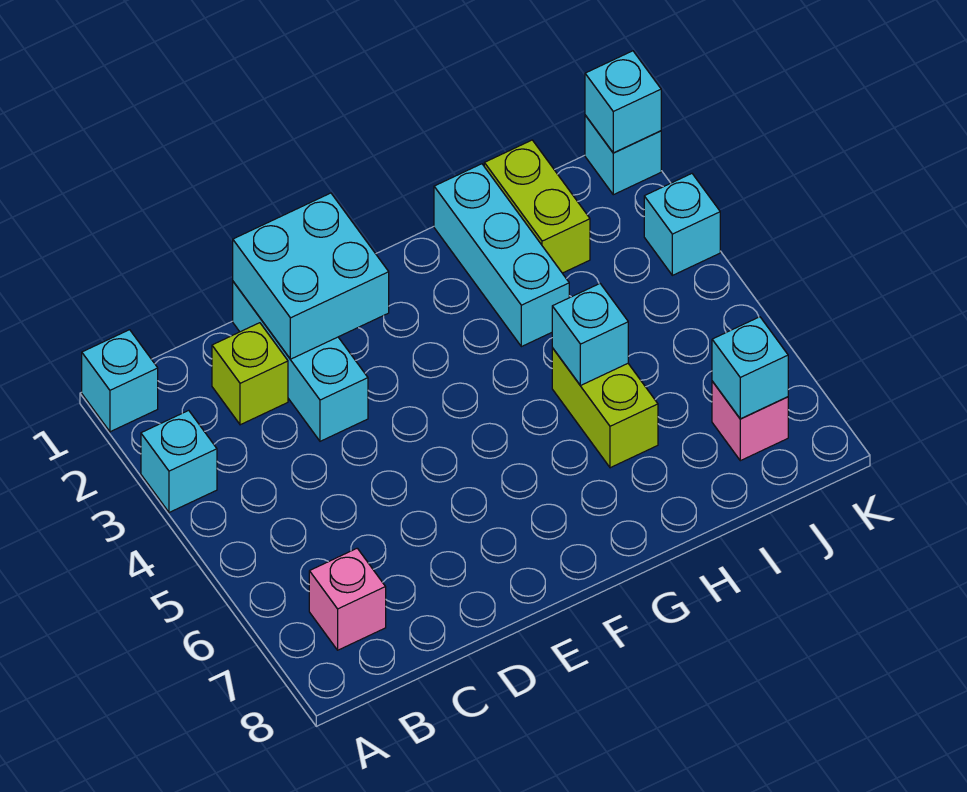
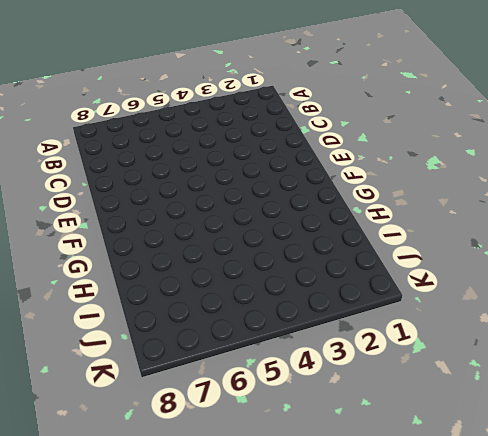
none -> cyan 1x1 brick [82,330,158,432]
none -> cyan 1x1 brick [141,410,217,513]
none -> pink 1x1 brick [309,548,386,650]

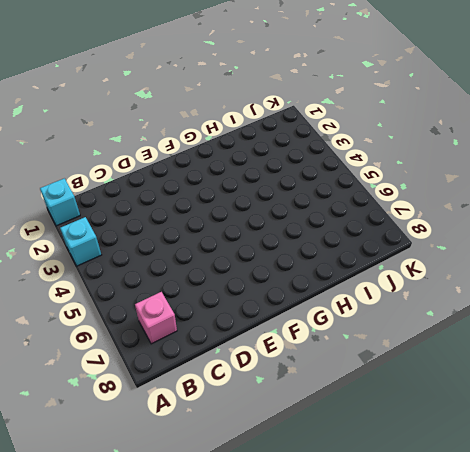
none -> lime 1x1 brick [212,323,288,425]
none -> cyan 1x3 brick [233,282,368,441]
none -> cyan 1x3 brick [434,164,569,347]

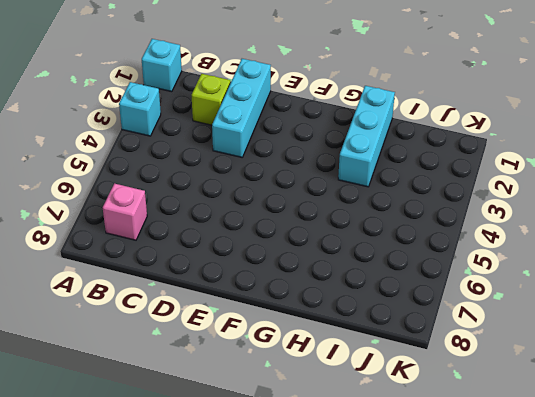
none -> lime 1x2 brick [552,348,658,468]
none -> lime 1x2 brick [484,140,590,273]
none -> pink 1x1 brick [712,381,788,461]

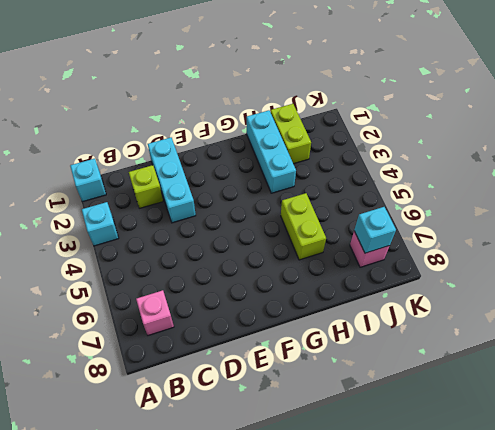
none -> cyan 1x1 brick [585,115,661,195]
none -> cyan 1x1 brick [644,174,720,275]
none -> cyan 2x2 brick [233,193,389,359]

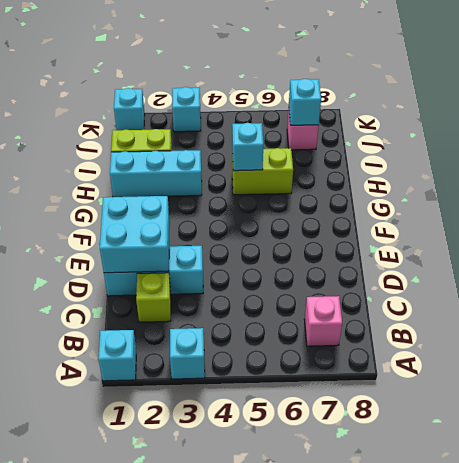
none -> cyan 1x1 brick [585,51,661,153]

